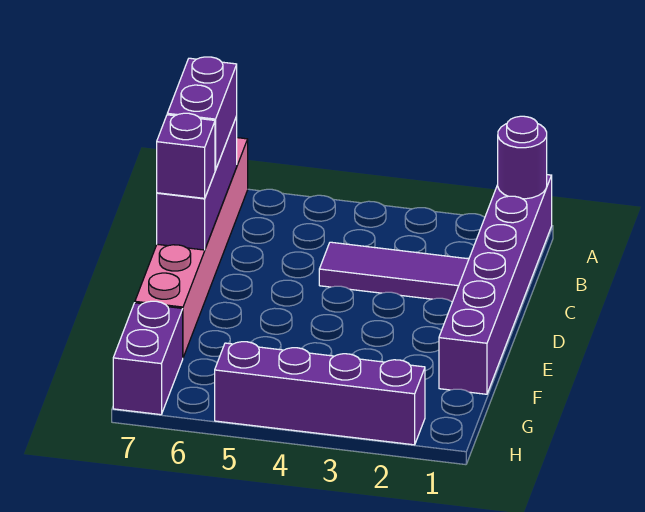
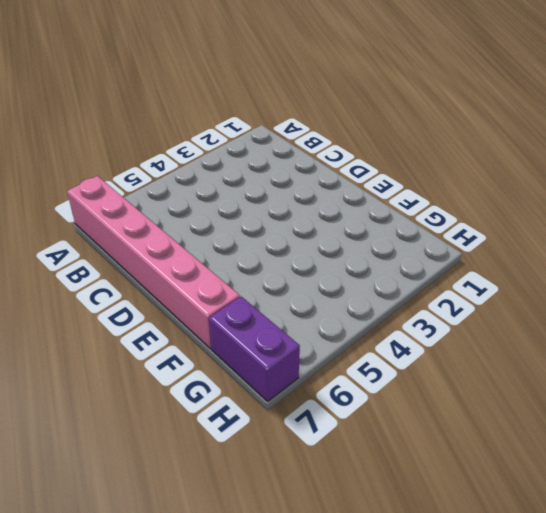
none -> purple 1x6 brick [439,175,552,394]
none -> purple 1x3 tile [319,242,469,302]

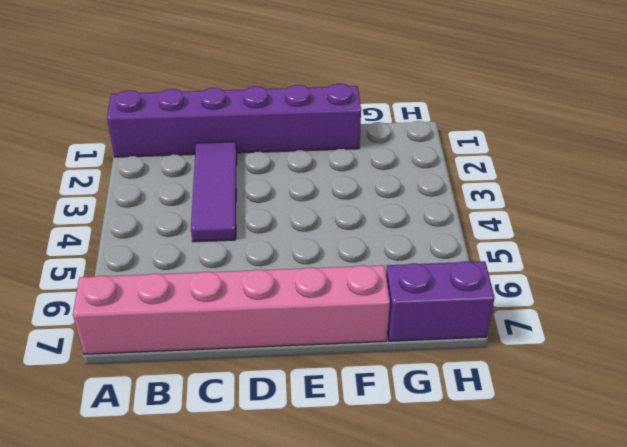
none -> purple 1x4 brick [215,342,425,445]
none -> purple 1x1 round brick [498,116,547,199]

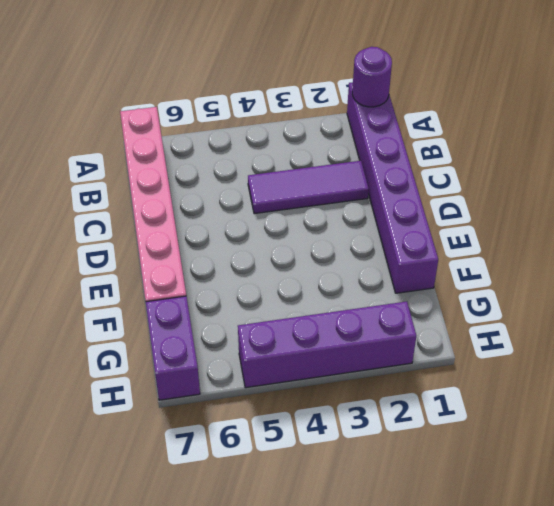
none -> purple 1x3 brick [157,117,237,250]
none -> purple 1x2 brick [167,57,237,170]

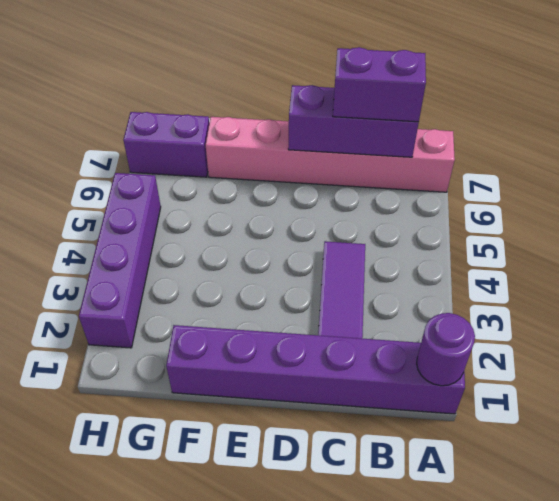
none -> purple 1x1 brick [157,113,215,198]

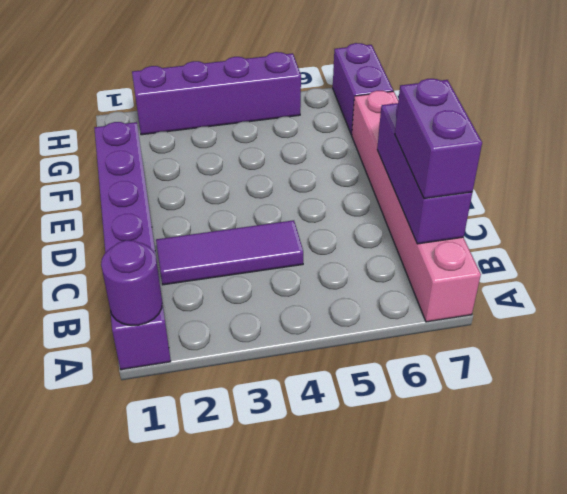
none -> purple 1x1 brick [157,113,215,198]

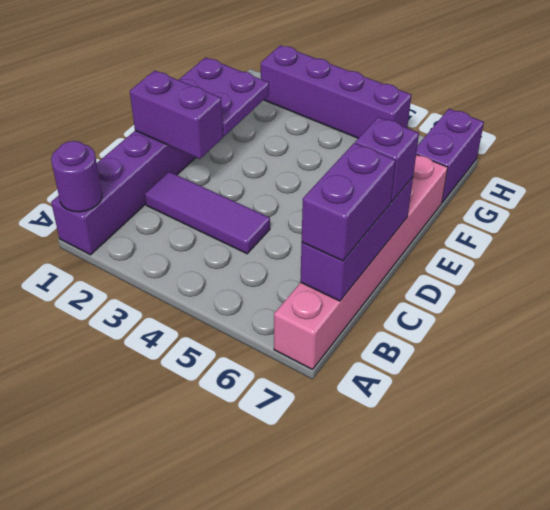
purple 1x2 brick [130,71,223,159] -> none
purple 2x2 plate [179,57,269,136] -> none

